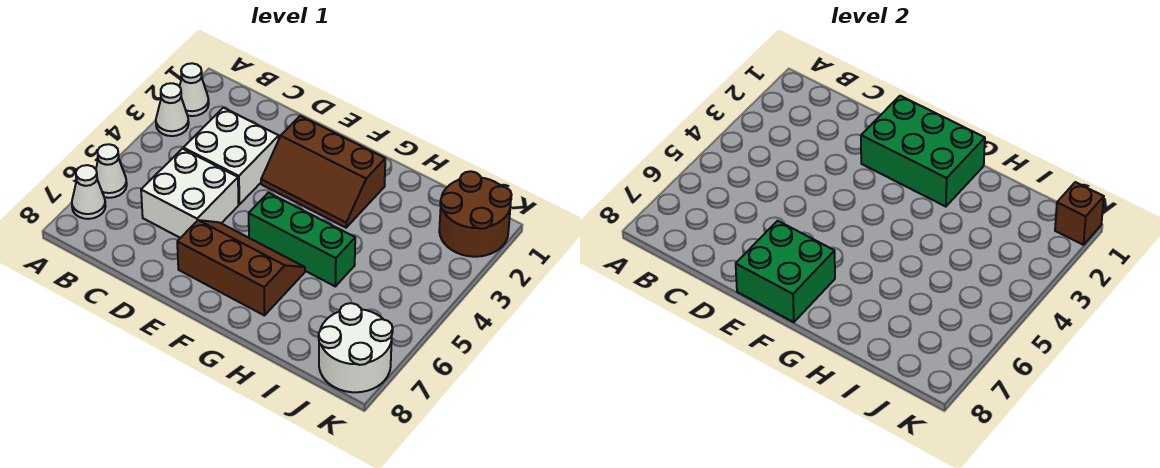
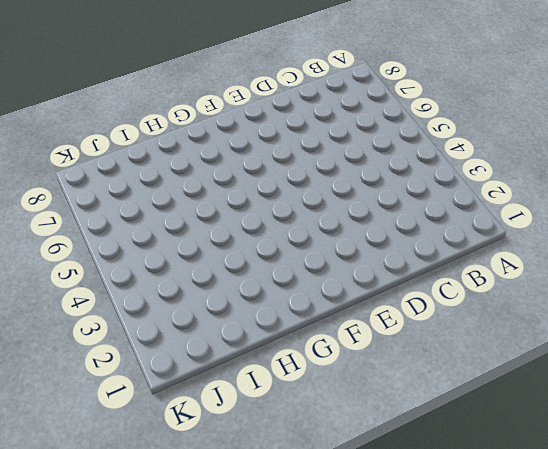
none -> white 1x1 cone [180,63,209,116]
none -> white 1x1 cone [156,83,189,136]
none -> white 1x1 cone [96,144,127,198]

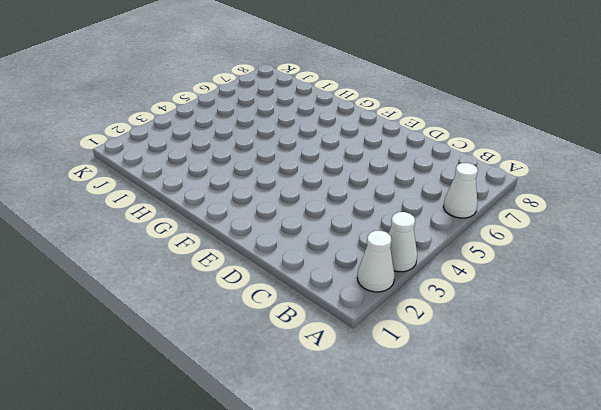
none -> white 1x1 cone [72,165,106,219]
none -> white 2x2 brick [183,108,279,205]
none -> white 2x2 brick [141,149,239,238]

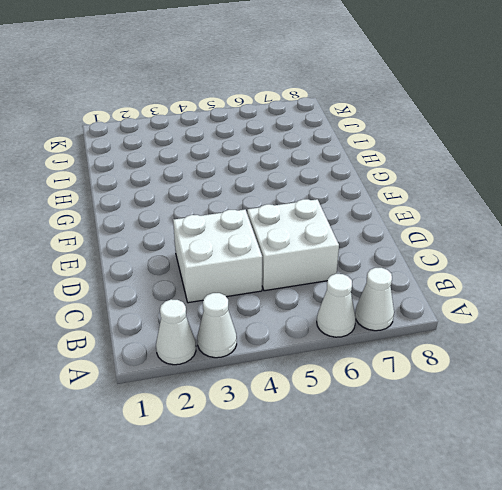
none -> brown 2x3 slope [261,116,385,228]
none -> brown 2x3 slope [177,220,305,316]
none -> green 1x3 brick [249,193,355,286]

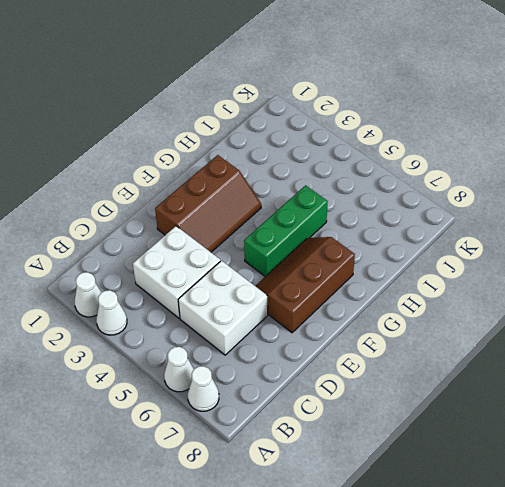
none -> brown 2x2 round brick [439,171,512,257]
none -> white 2x2 round brick [319,303,393,392]
none -> green 2x3 brick [861,96,985,207]

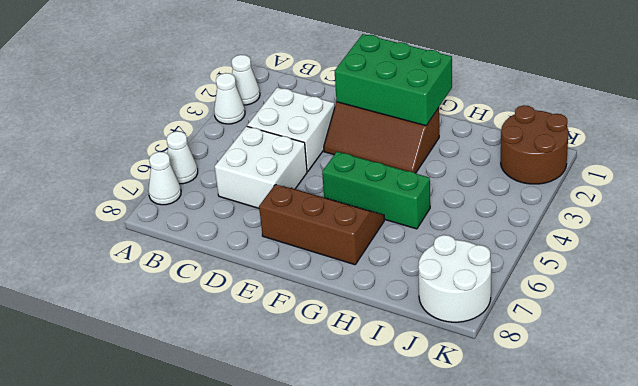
none -> green 2x2 brick [736,221,835,322]
none -> brown 1x1 brick [1055,182,1104,245]

